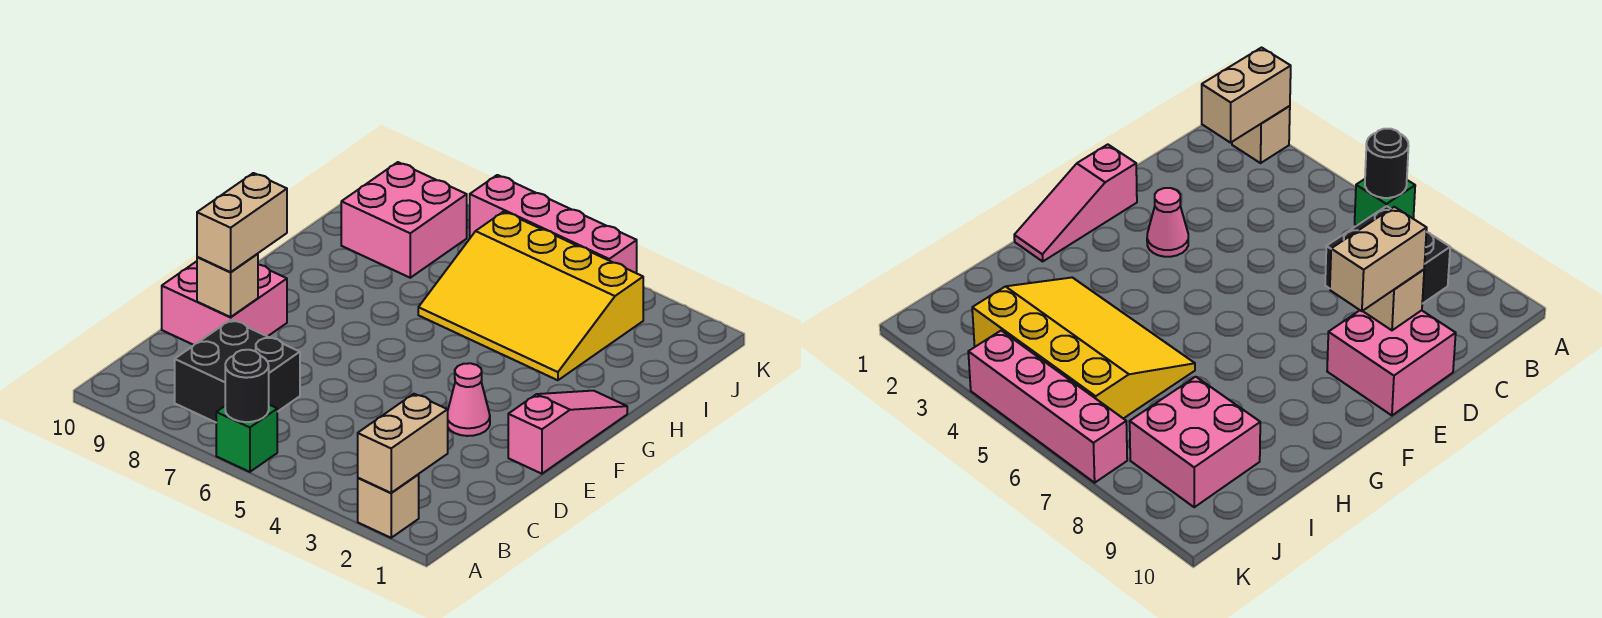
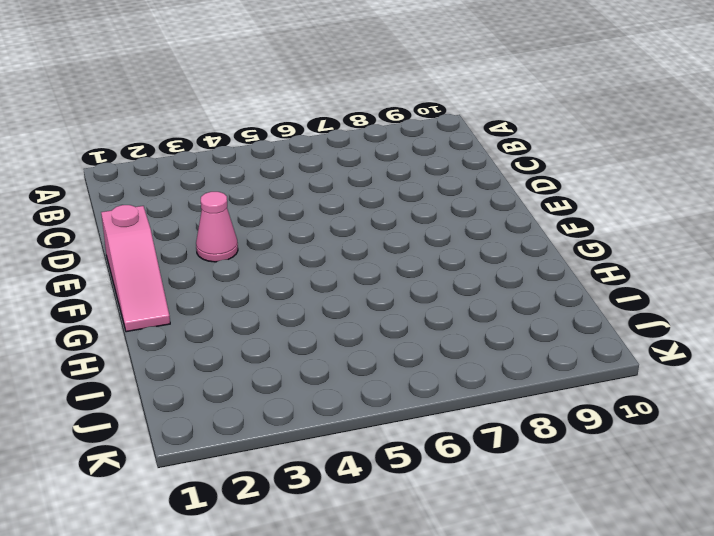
none -> tan 1x1 brick [358,475,419,538]
none -> green 1x1 brick [216,405,277,472]
none -> black 2x2 brick [175,320,300,422]

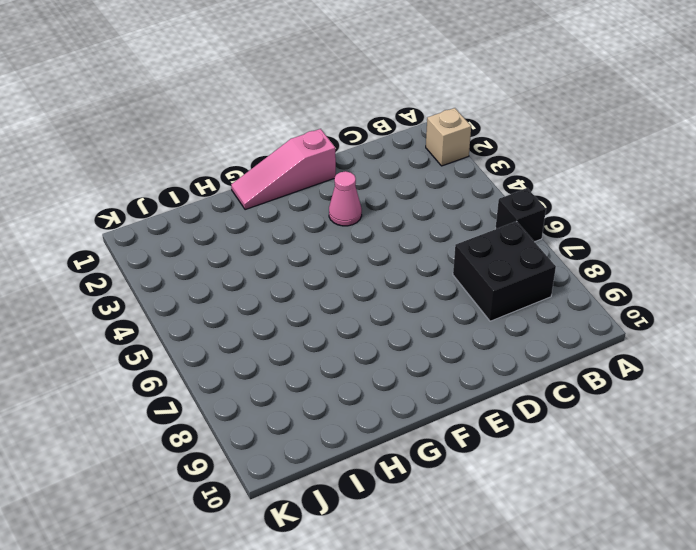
black 1x1 brick [495,188,546,242] -> green 1x1 brick [216,405,277,472]
none -> pink 2x2 brick [162,261,287,345]
none -> yellow 3x4 slope [418,212,643,380]
none -> pink 2x2 brick [341,162,467,278]

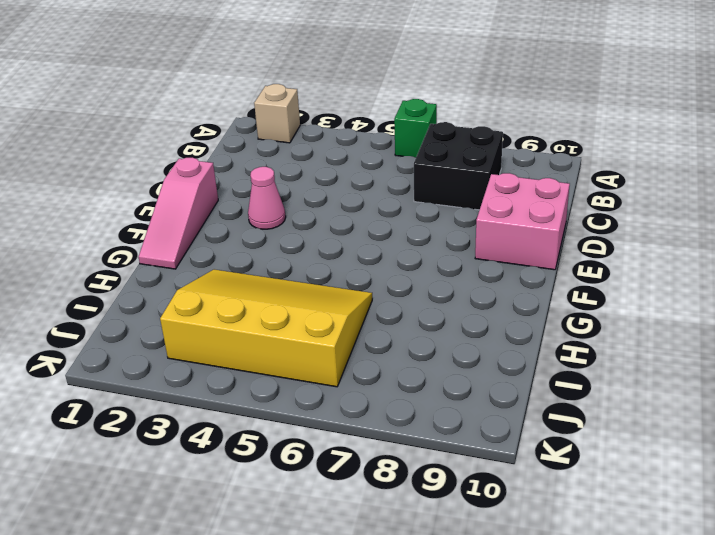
none -> pink 2x2 brick [341,162,467,278]
none -> pink 1x4 brick [470,175,637,273]
none -> tan 1x2 brick [358,394,448,493]

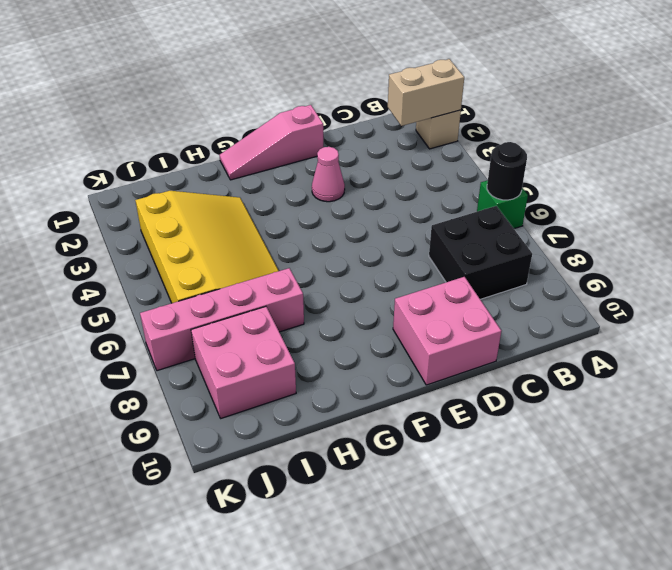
pink 1x4 brick [140,268,304,371] -> pink 1x4 brick turned to [470,175,637,273]
none -> tan 1x1 brick [197,254,258,317]
none -> tan 1x2 brick [197,173,287,272]

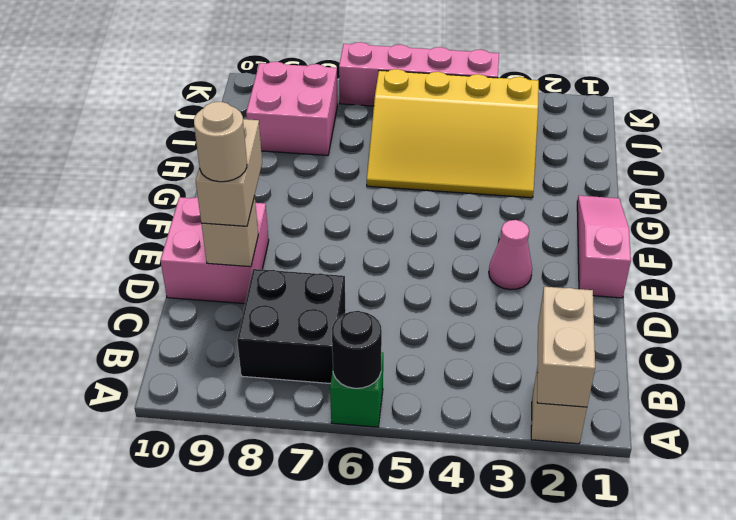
tan 1x1 round brick [194,102,247,182] -> none

